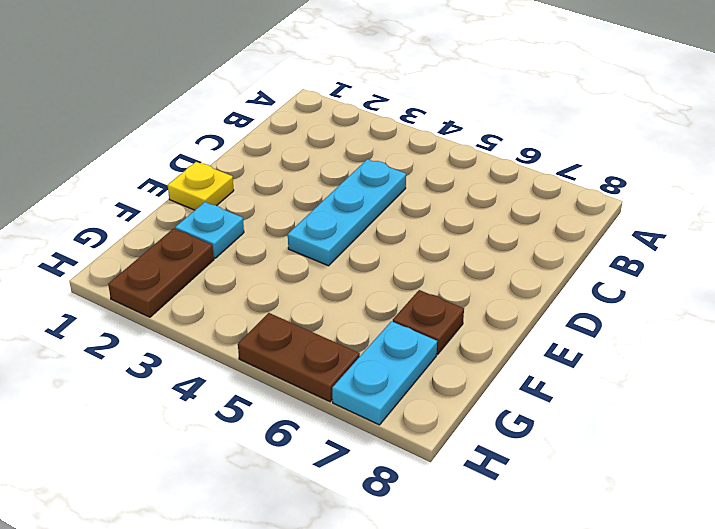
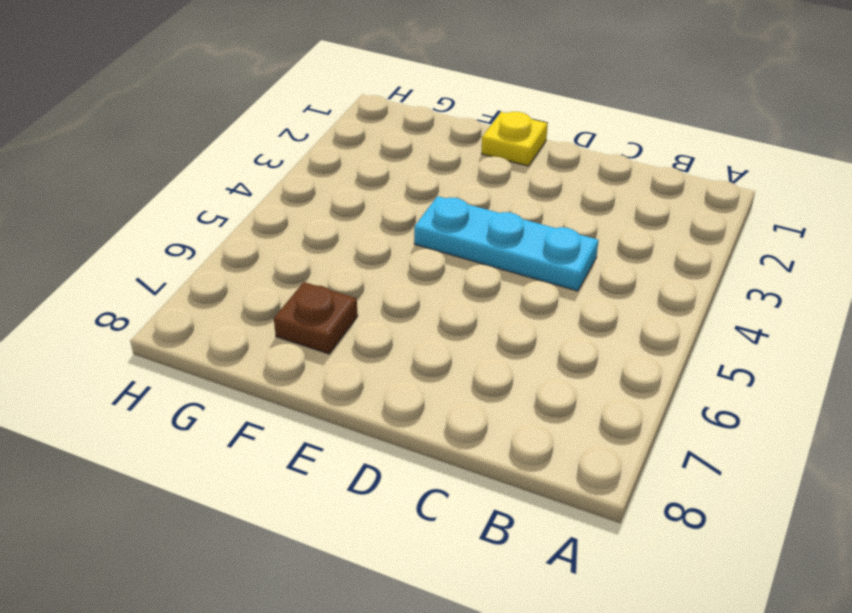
none -> cyan 1x1 plate [175,202,244,258]
none -> brown 1x2 plate [108,228,214,317]

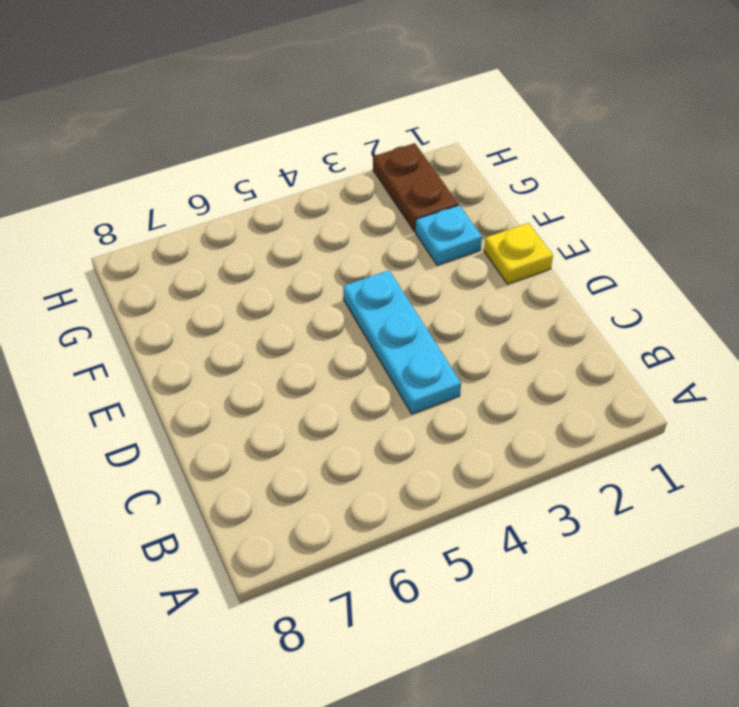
none -> brown 1x1 plate [393,290,464,354]
none -> cyan 1x2 plate [332,321,437,425]

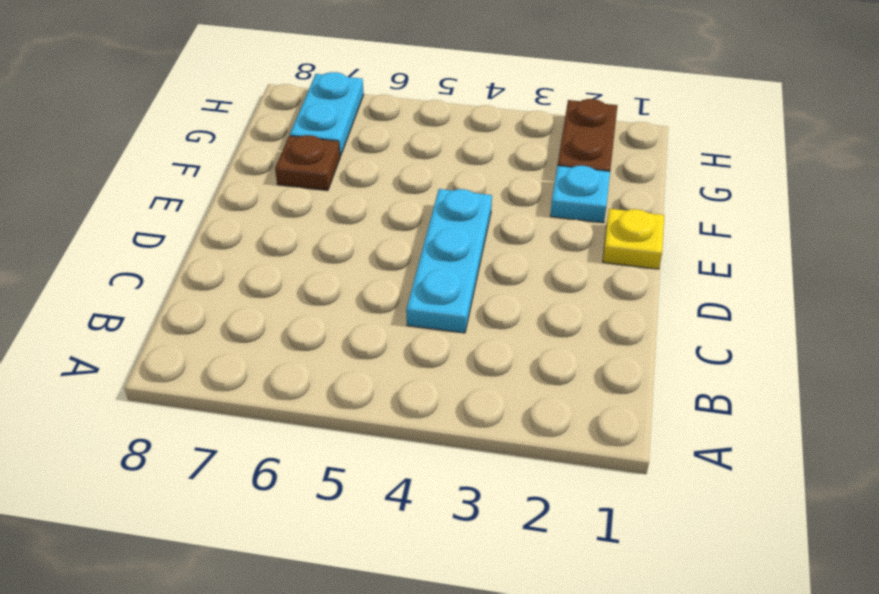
none -> brown 1x2 plate [238,313,360,402]

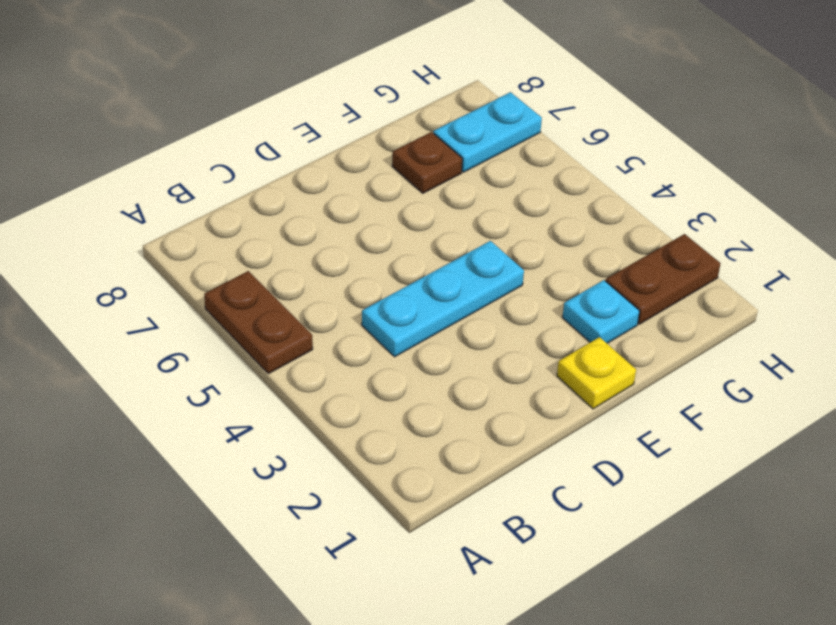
brown 1x2 plate [204,271,313,374] -> brown 1x2 plate moved to [238,313,360,402]

